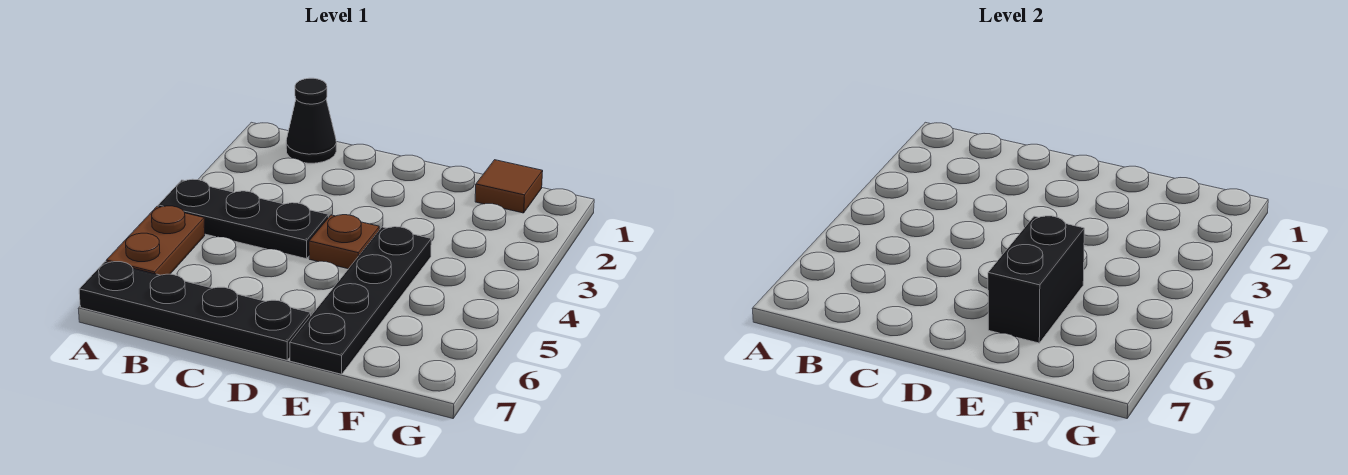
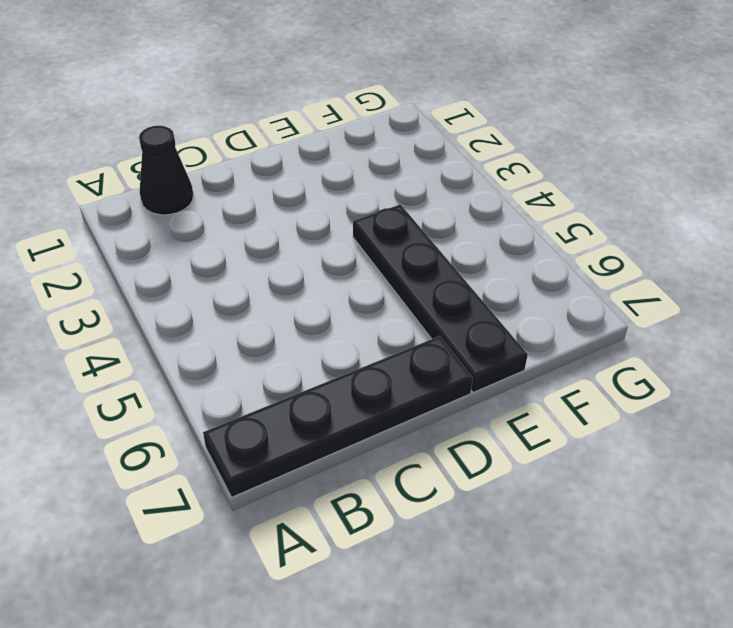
none -> black 1x3 plate [158,179,328,259]
none -> brown 1x2 plate [106,206,205,275]

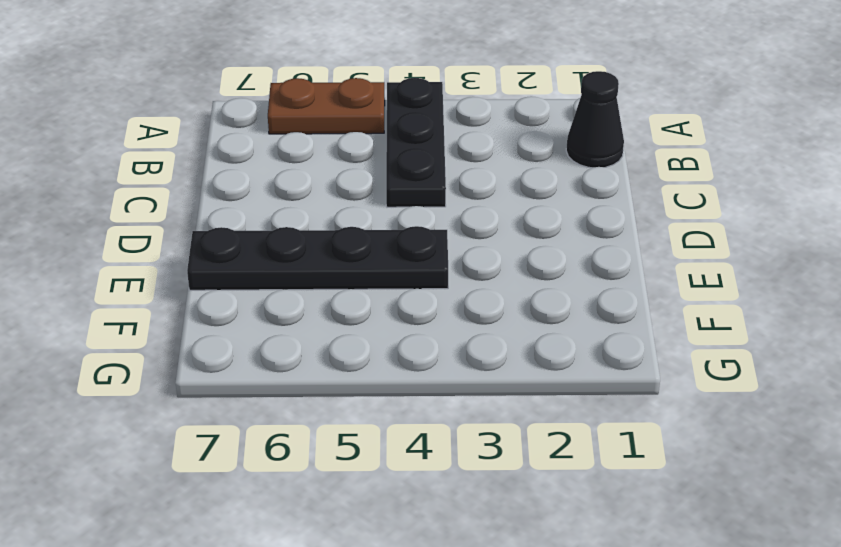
none -> black 1x4 plate [79,262,311,360]
none -> brown 1x1 plate [309,215,379,269]

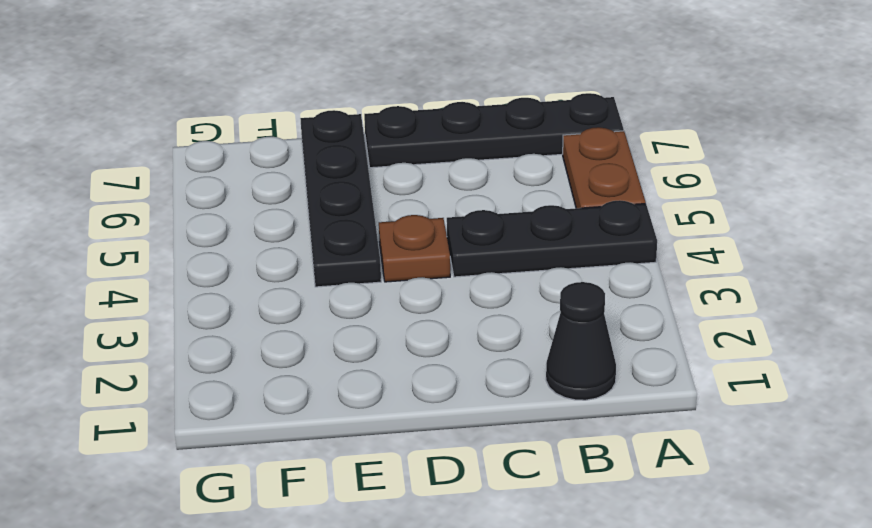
none -> brown 1x1 tile [475,160,543,213]
none -> black 1x2 brick [988,216,1084,343]

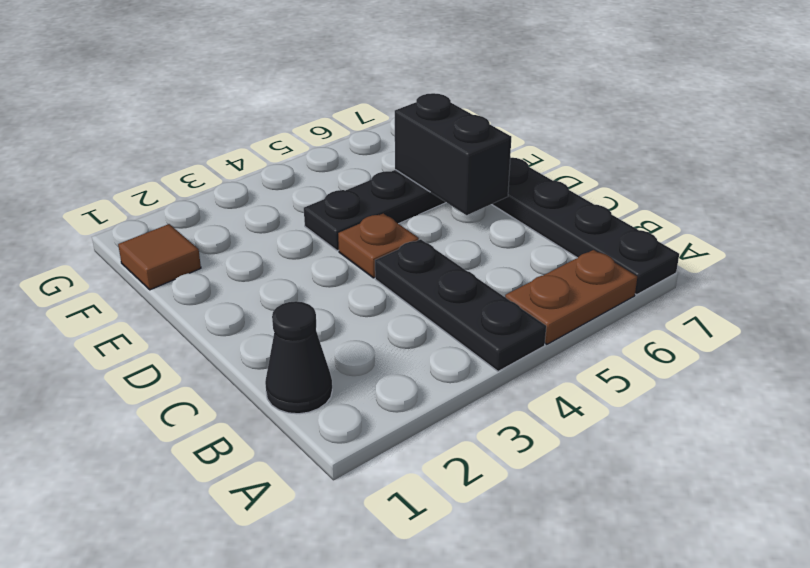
black 1x2 brick [395,93,511,215] -> black 1x2 brick turned to [988,216,1084,343]

